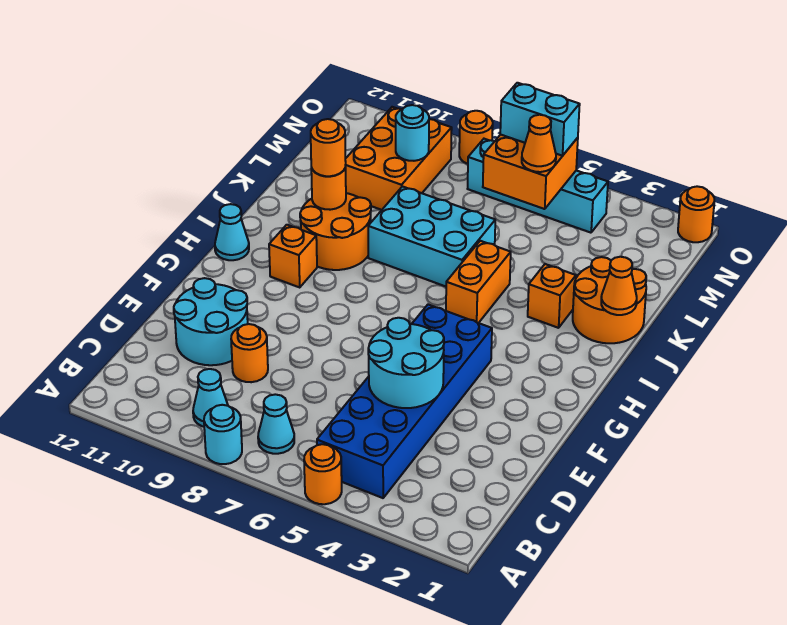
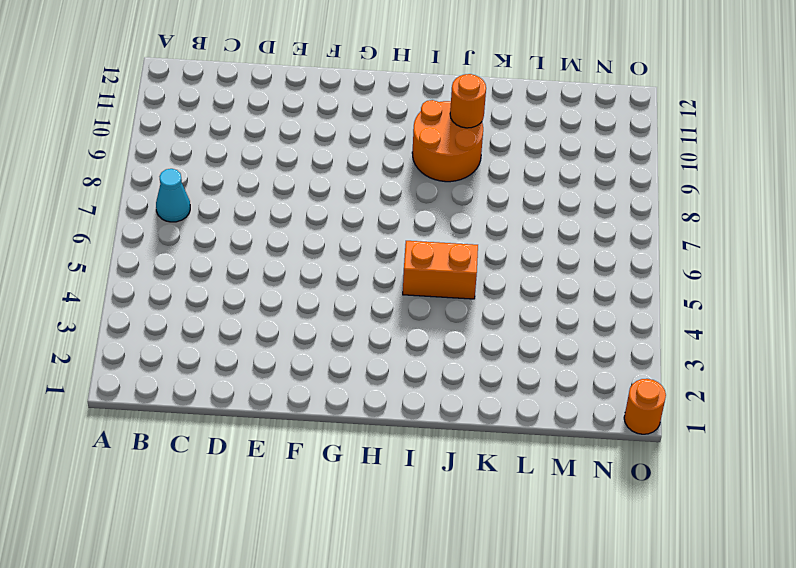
none -> orange 1x1 round brick [304,444,342,504]
none -> cyan 1x1 round brick [204,405,242,464]
none -> blue 2x6 brick [317,305,492,498]

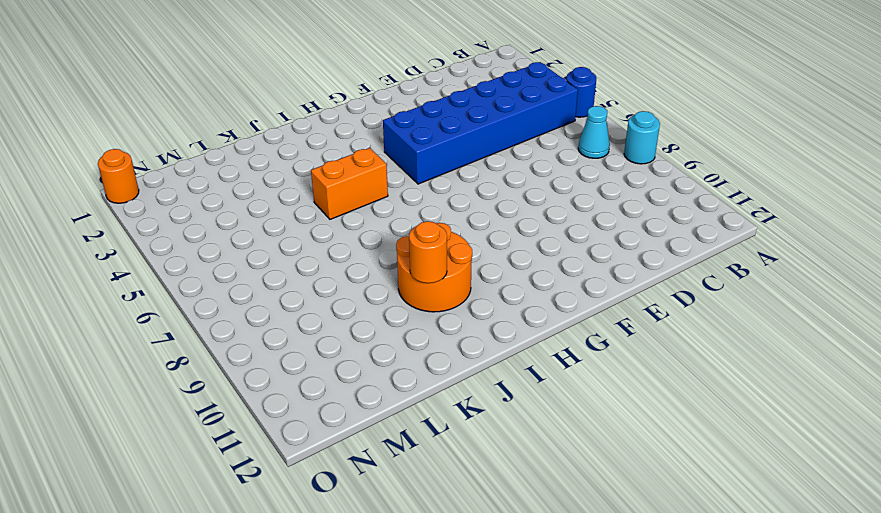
blue 1x1 round brick [566,67,596,117] -> orange 1x1 round brick [304,444,342,504]
none -> cyan 1x1 cone [193,369,228,427]
none -> orange 1x1 round brick [231,324,268,382]
none -> cyan 2x2 round brick [174,278,248,365]

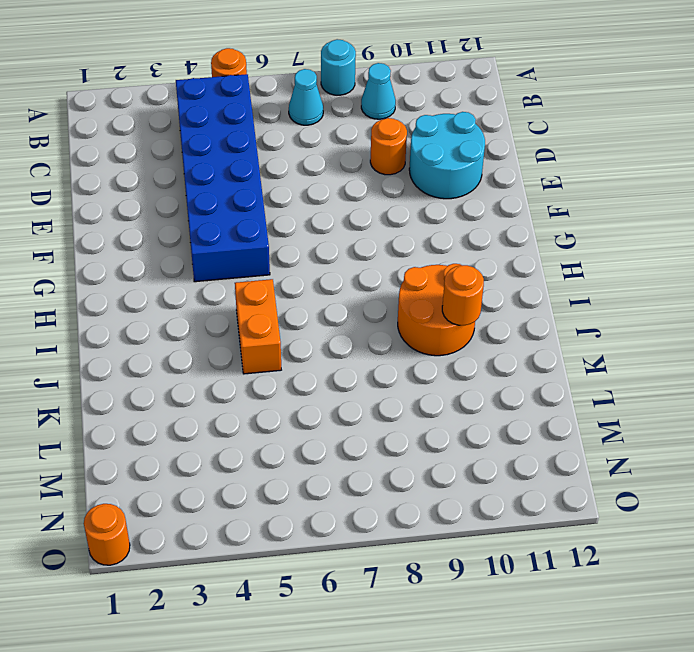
none -> orange 1x1 brick [269,225,317,287]
none -> cyan 1x1 cone [215,204,249,260]
none -> orange 2x2 round brick [573,257,646,343]

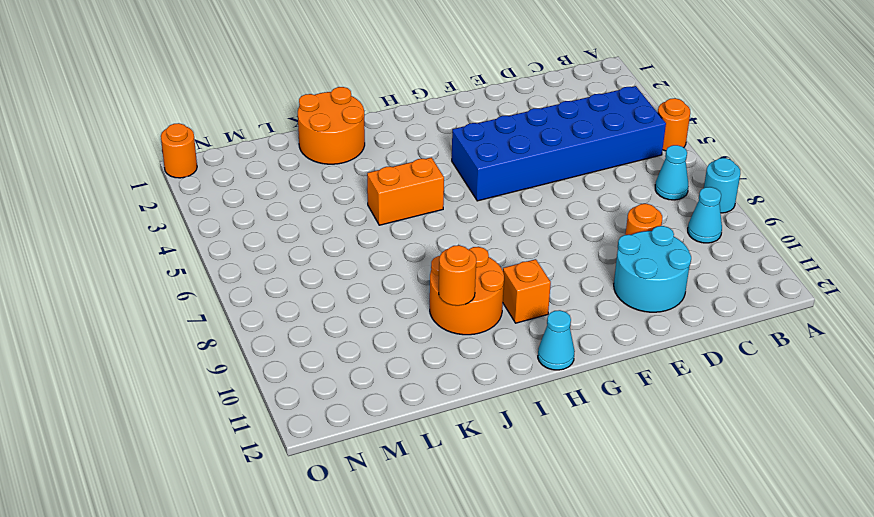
none -> orange 1x1 brick [528,264,576,328]
none -> cyan 2x3 brick [368,187,495,287]
none -> orange 2x3 brick [345,107,452,210]

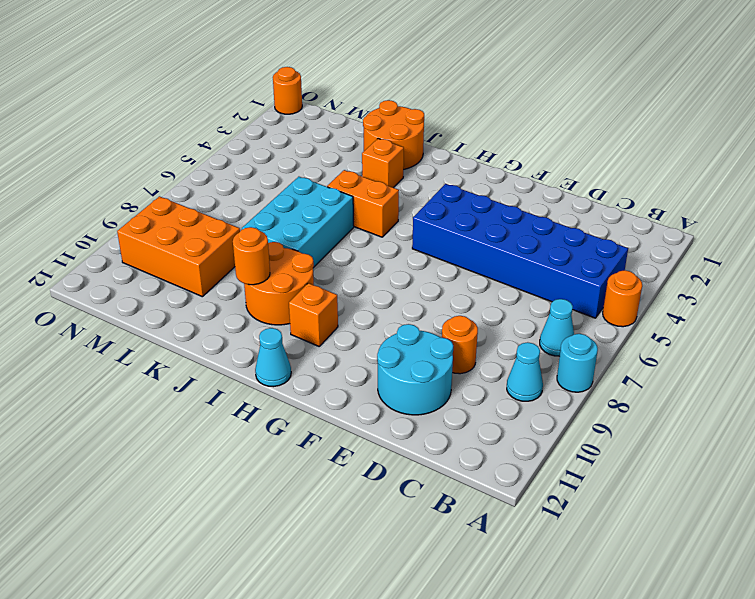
none -> cyan 1x4 brick [468,139,608,233]
none -> orange 1x1 round brick [459,111,493,164]
none -> cyan 2x2 round brick [368,318,444,408]

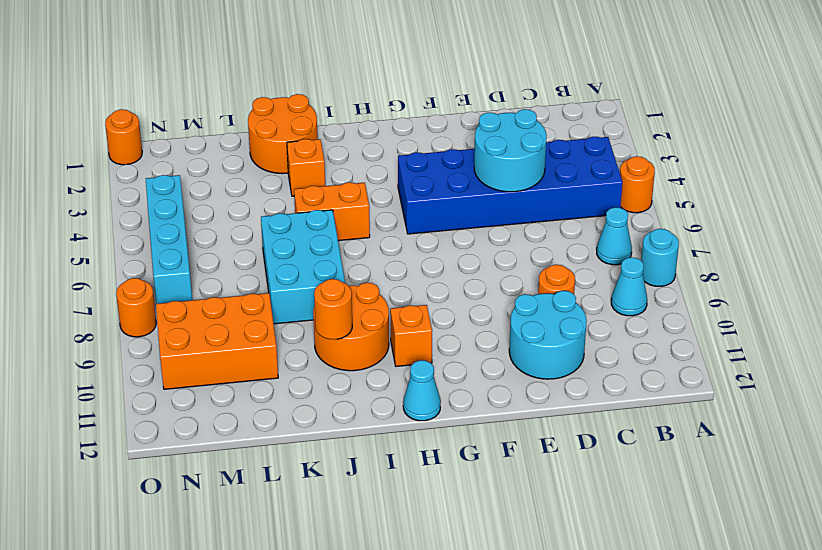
none -> orange 1x1 cone [601,257,637,315]
none -> orange 2x2 brick [483,135,578,209]
none -> cyan 1x1 round brick [396,105,429,161]

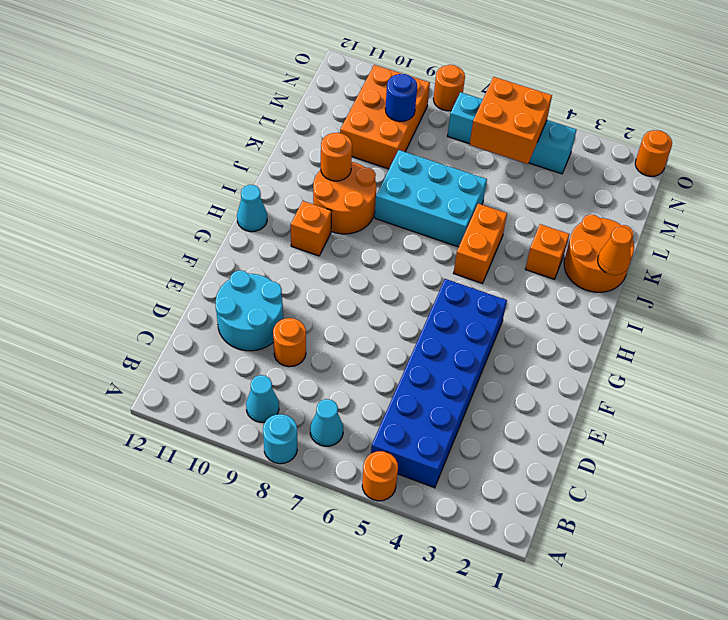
blue 1x1 round brick [385,74,417,122] -> cyan 1x1 round brick [396,105,429,161]
none -> cyan 2x2 round brick [368,318,444,408]
none -> orange 1x1 round brick [311,119,346,176]
none -> orange 1x1 cone [522,115,556,172]

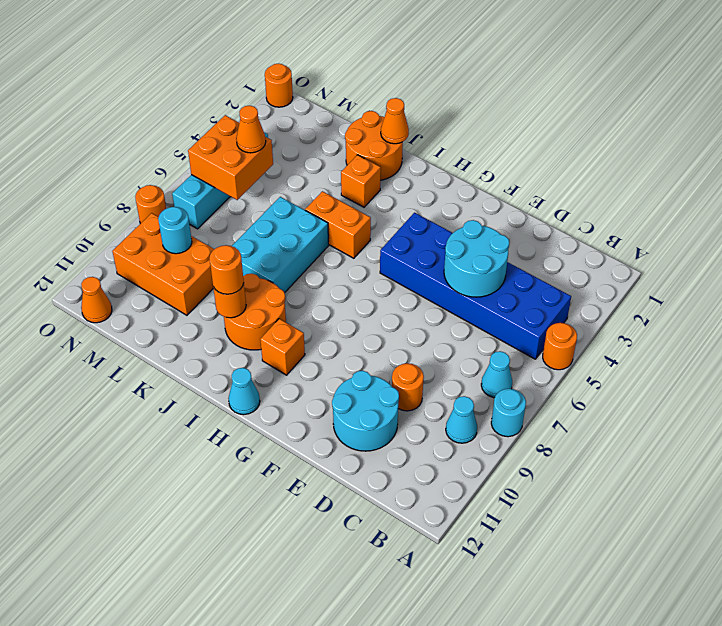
orange 1x1 cone [81,277,112,323] -> none
none -> cyan 1x2 brick [500,83,580,156]

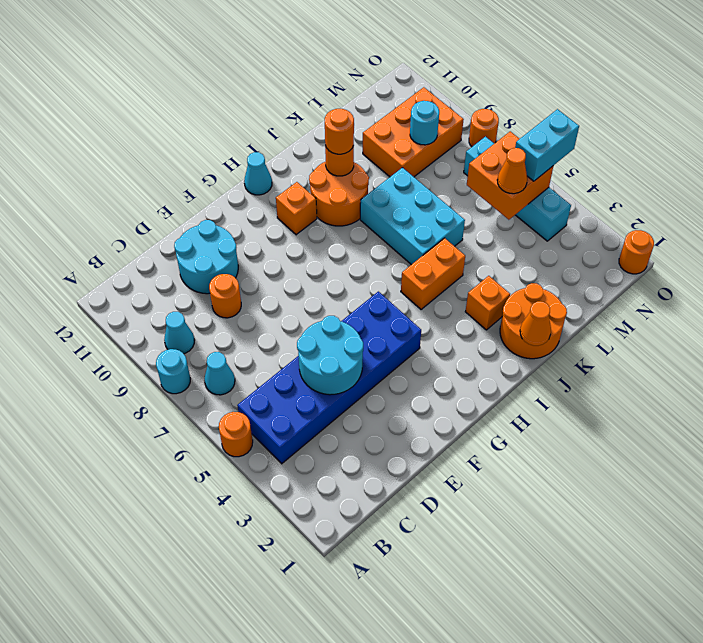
cyan 1x2 brick [515,109,579,181] -> cyan 1x2 brick turned to [500,83,580,156]

